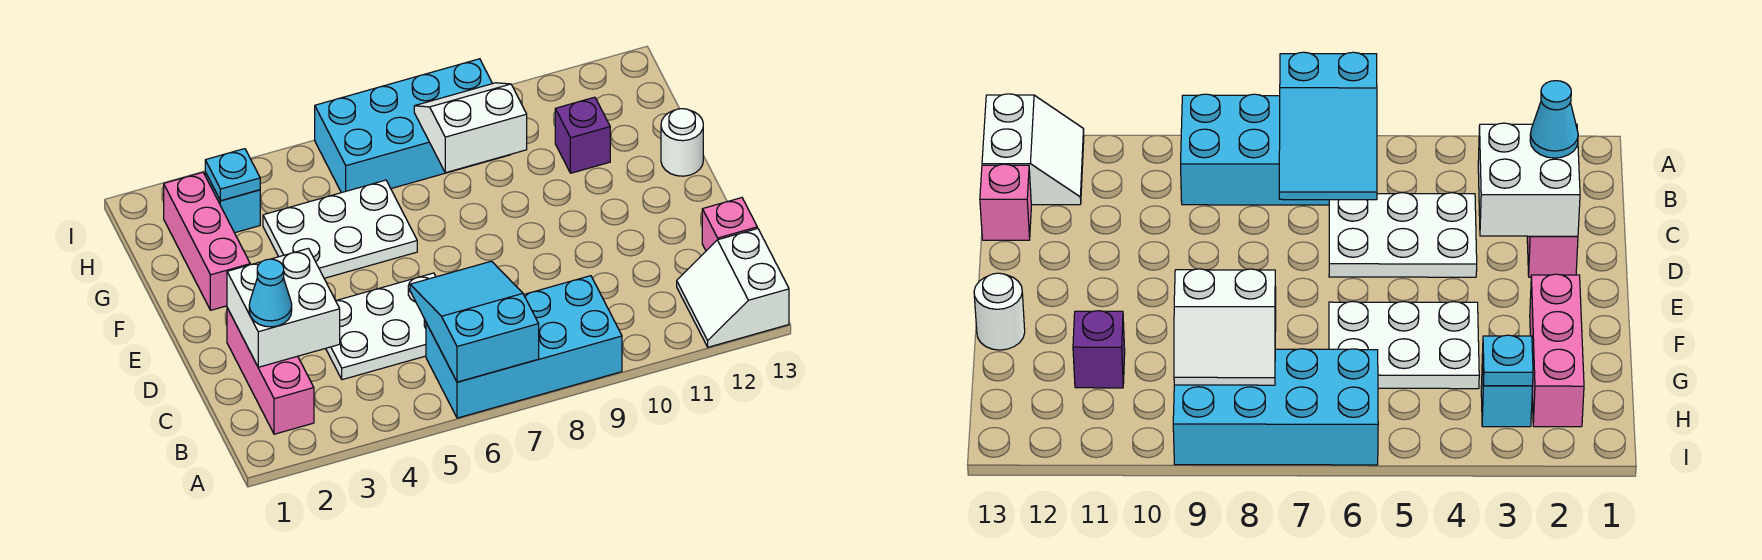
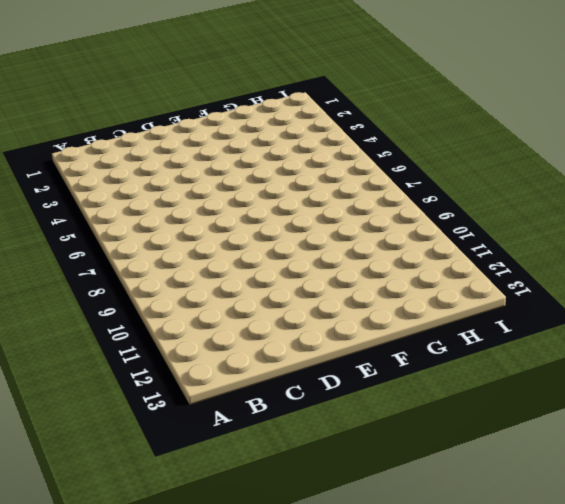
none -> cyan 2x4 brick [426,276,622,418]
none -> white 2x2 slope [677,228,789,347]
none -> pink 1x3 brick [227,308,314,434]

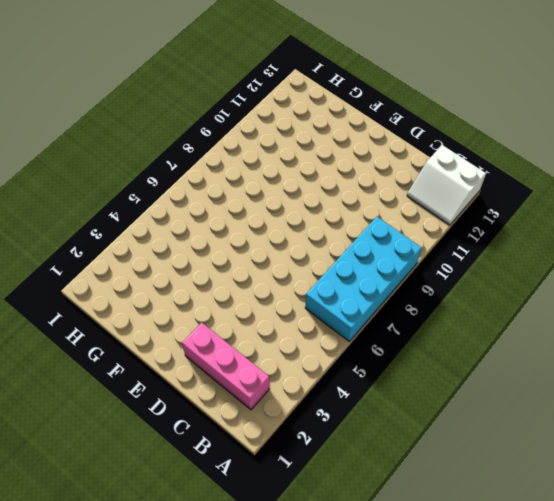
none -> white 2x3 plate [326,273,436,380]
none -> pink 1x1 brick [702,198,757,251]
none -> pink 1x3 brick [164,172,250,310]

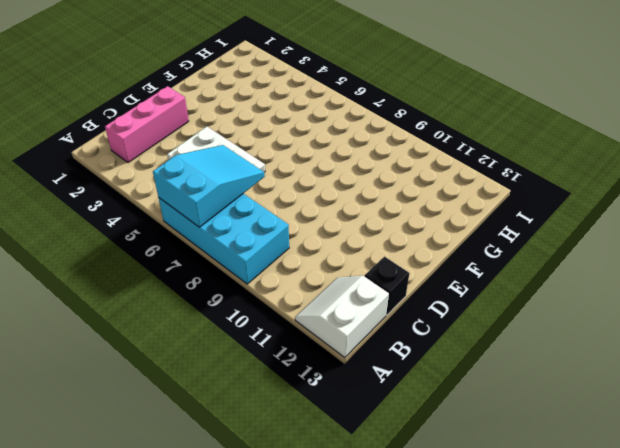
black 1x1 brick [365,257,409,315] -> pink 1x1 brick [702,198,757,251]
none -> pink 1x3 brick [164,172,250,310]
none -> white 2x3 plate [263,180,417,278]
none -> white 1x1 round brick [661,109,703,176]

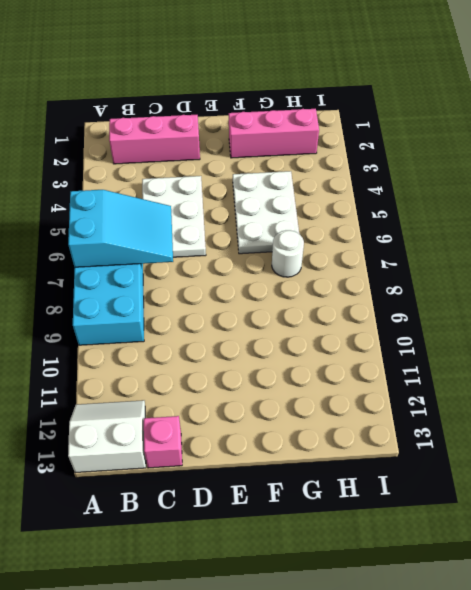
white 1x1 round brick [272,230,304,277] -> white 1x1 round brick moved to [661,109,703,176]
none -> purple 1x1 brick [555,97,610,173]
none -> cyan 1x1 brick [205,172,260,233]
none -> cyan 2x4 brick [315,59,511,193]

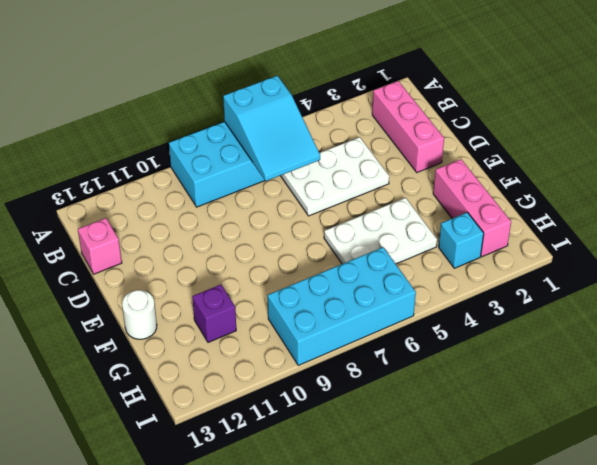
none -> white 2x2 slope [677,228,789,347]
none -> white 2x2 brick [227,248,340,367]
none -> white 2x2 slope [414,83,527,173]

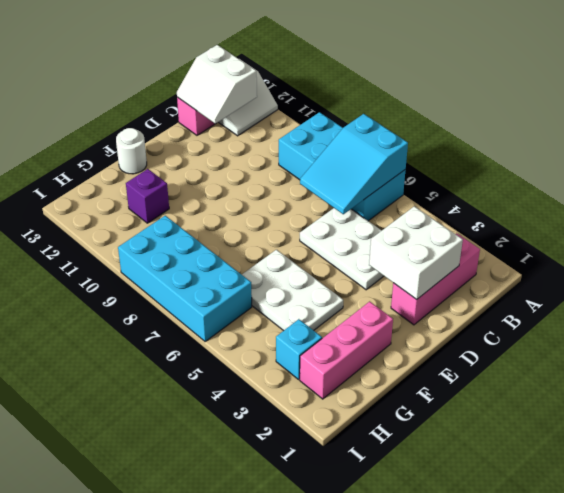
white 2x2 slope [177,45,257,124] -> white 2x2 slope moved to [414,83,527,173]
none -> cyan 1x1 plate [205,149,260,201]
none -> cyan 1x1 cone [249,259,292,327]

